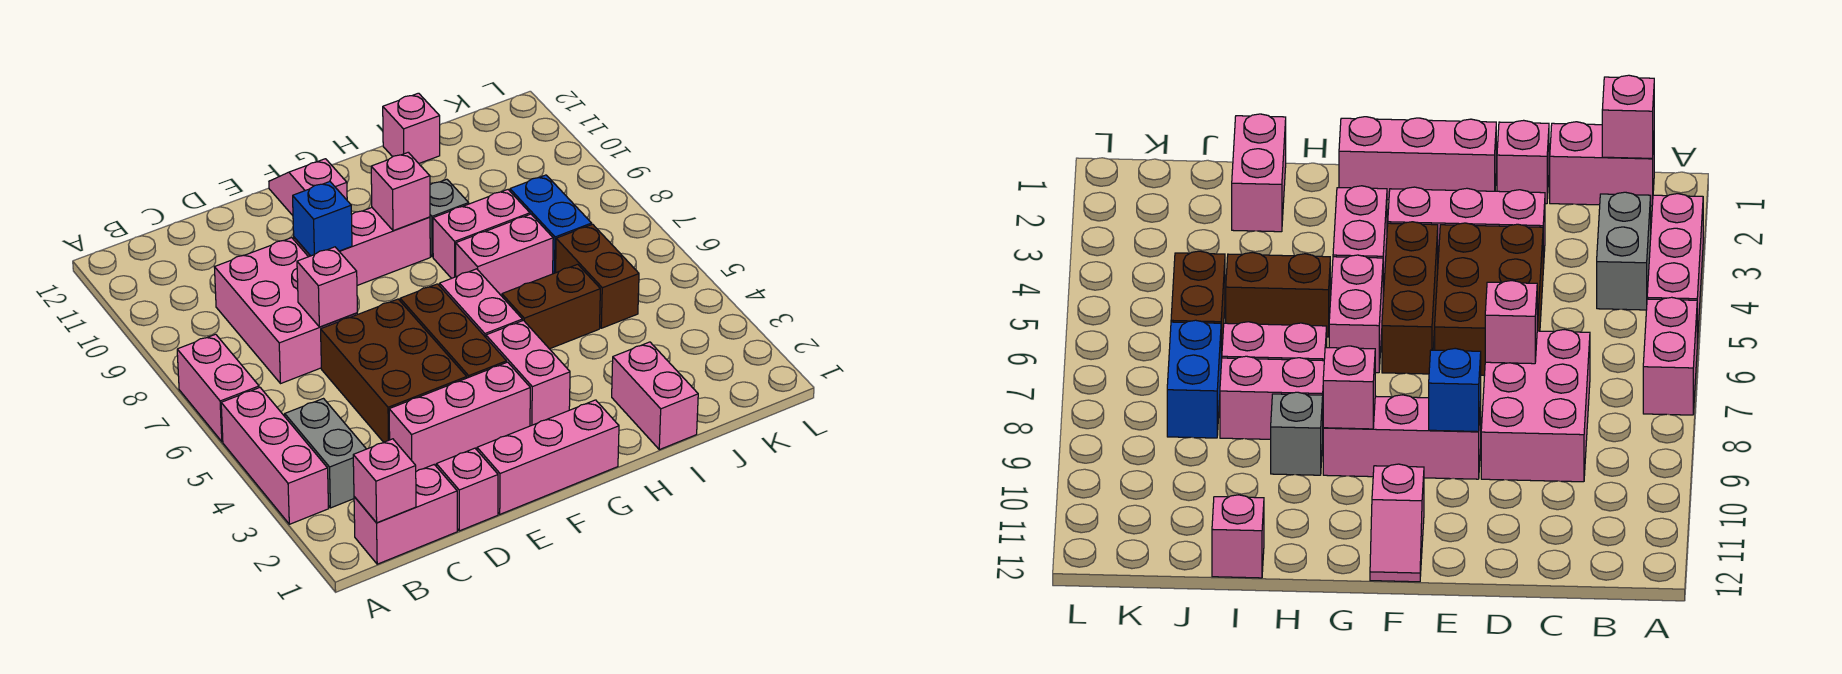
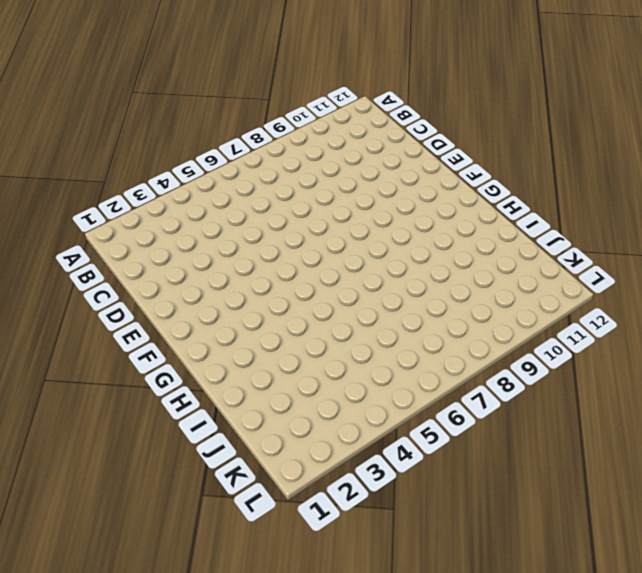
none -> pink 1x3 brick [221,388,329,524]
none -> pink 1x2 brick [177,334,259,442]
none -> pink 1x2 brick [354,465,457,564]

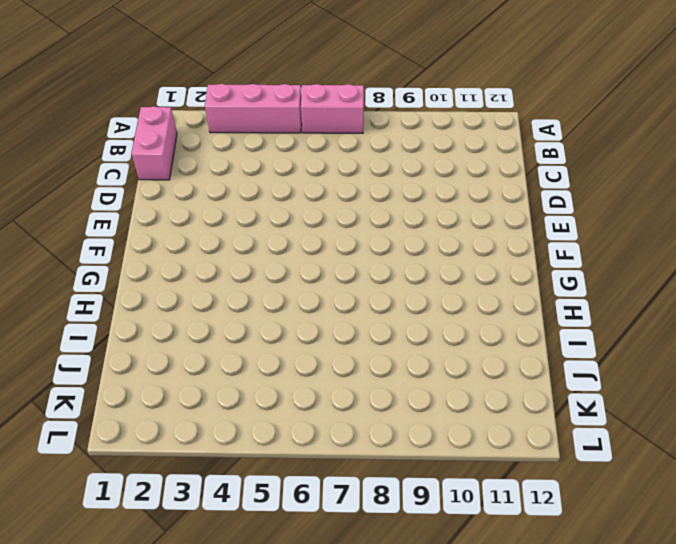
none -> grey 1x2 brick [285,399,366,508]
none -> pink 2x3 brick [214,238,357,383]
none -> pink 1x1 brick [436,448,498,531]

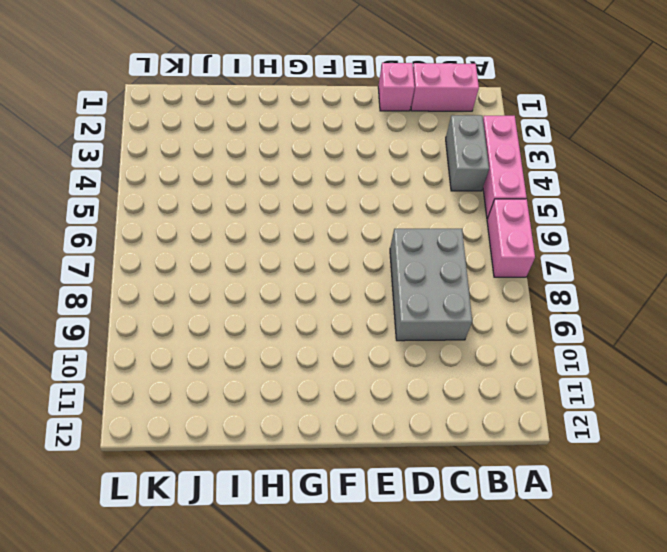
grey 2x3 brick [390,229,472,341] -> pink 2x3 brick [214,238,357,383]
none -> pink 1x3 brick [389,362,530,471]
none -> brown 2x3 brick [321,299,467,442]
none -> pink 1x3 brick [477,400,619,514]

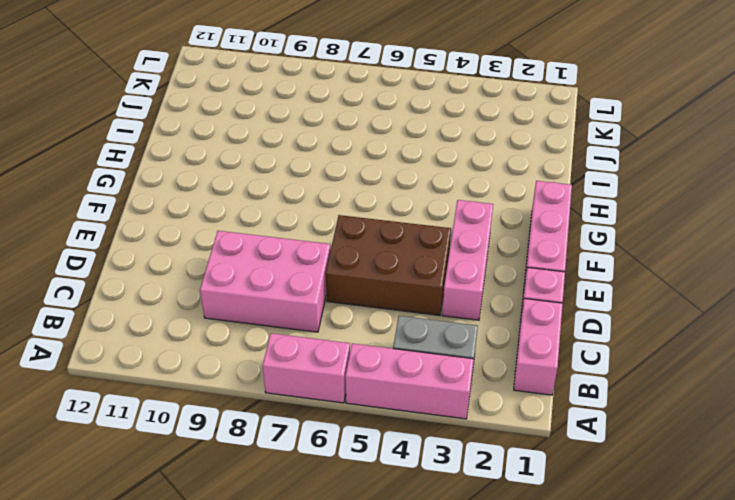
none -> pink 1x3 brick [294,208,430,285]
none -> brown 1x3 brick [400,284,507,378]
none -> pink 1x2 slope [269,159,347,215]

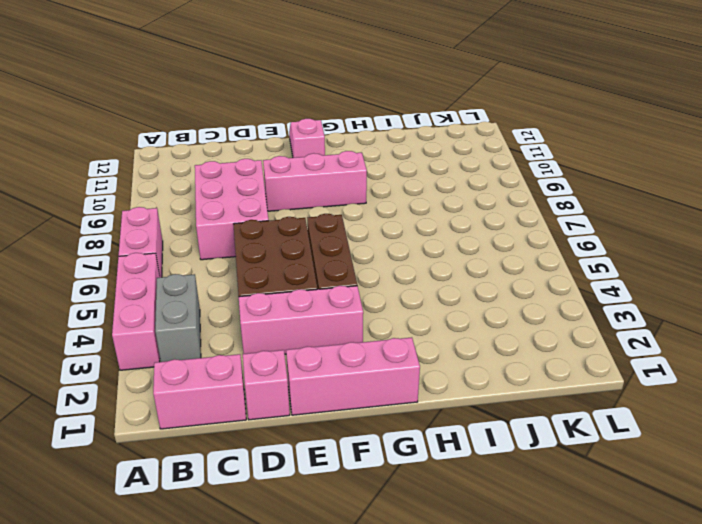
none -> pink 1x2 brick [486,320,570,426]
none -> pink 1x2 brick [440,269,522,337]
none -> brown 1x2 brick [502,264,600,349]

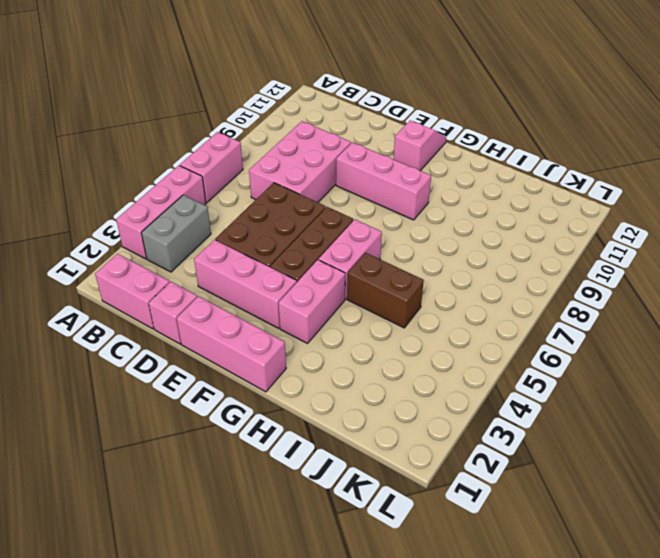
none -> pink 1x2 brick [456,214,553,296]
none -> pink 1x2 brick [433,190,530,278]
none -> grey 1x1 brick [430,179,469,257]

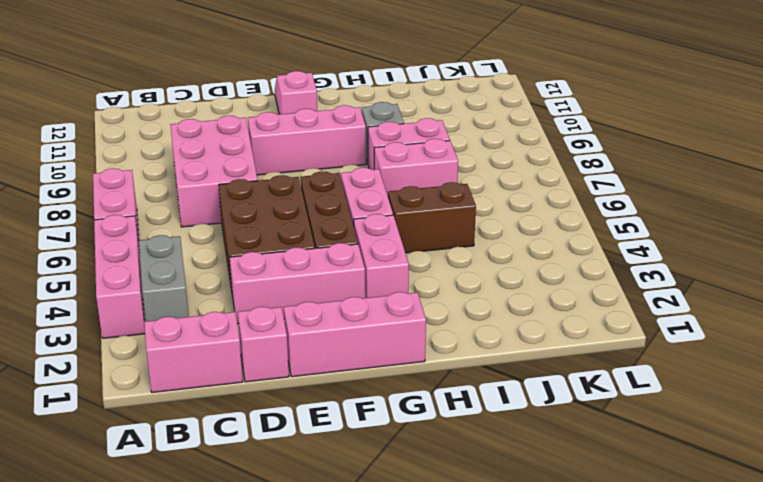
none -> pink 1x2 brick [612,342,698,450]
none -> pink 1x1 brick [383,93,440,163]
none -> brown 1x2 brick [556,224,639,328]

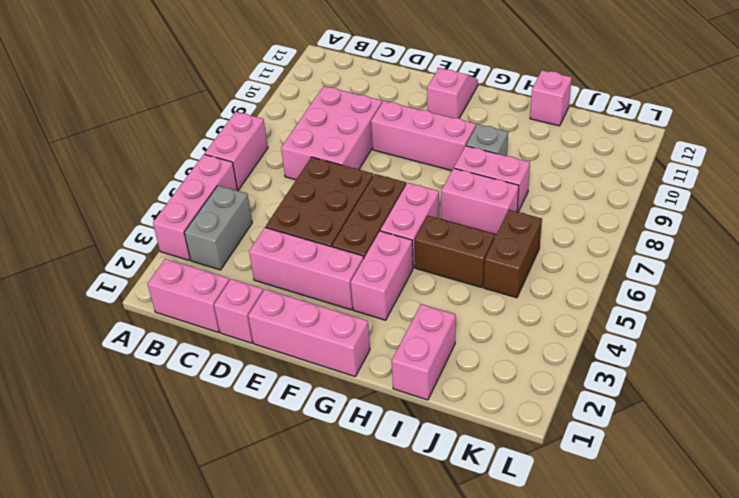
none -> blue 1x2 brick [510,175,592,274]
none -> pink 1x1 brick [353,439,416,523]
none -> pink 1x1 brick [297,247,357,327]

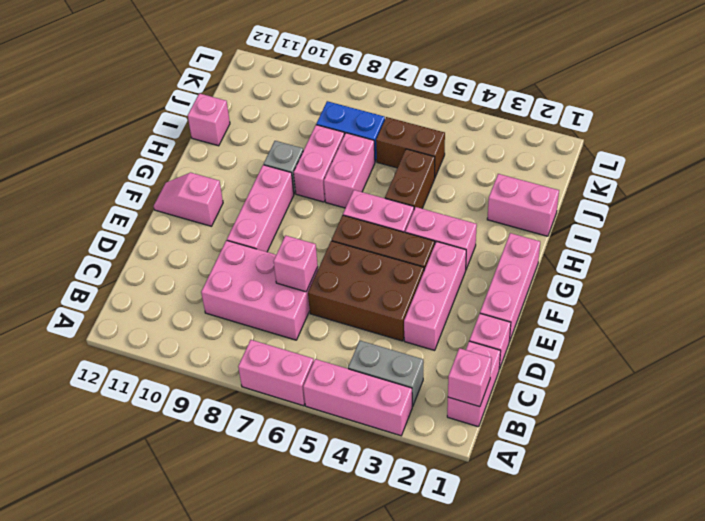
none -> blue 1x1 brick [293,182,352,256]
none -> pink 1x1 brick [371,152,430,231]

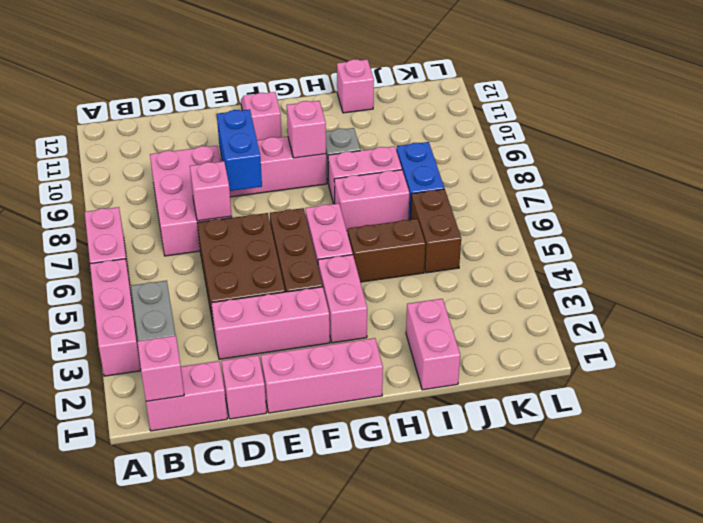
blue 1x2 brick [217,109,262,191] -> blue 1x1 brick [293,182,352,256]

